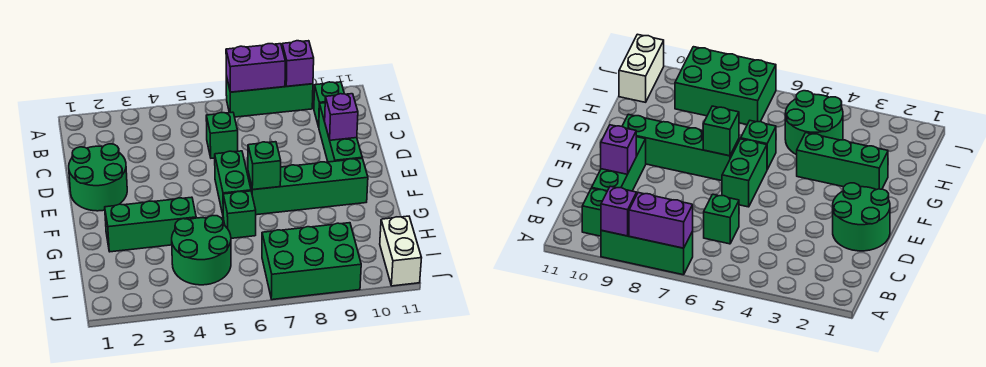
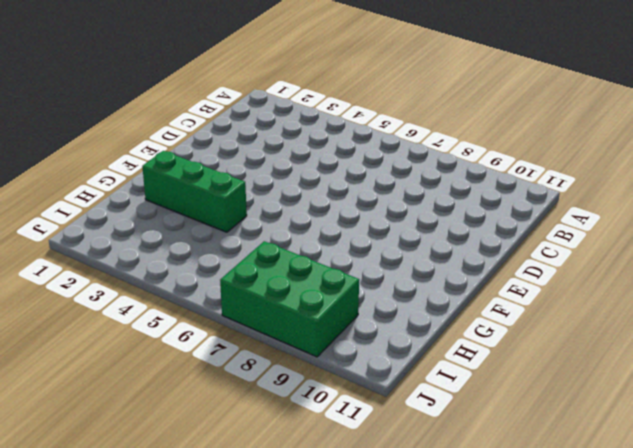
none -> green 1x3 brick [226,76,313,117]
none -> green 1x1 brick [314,82,344,127]
none -> green 1x1 brick [206,112,238,158]

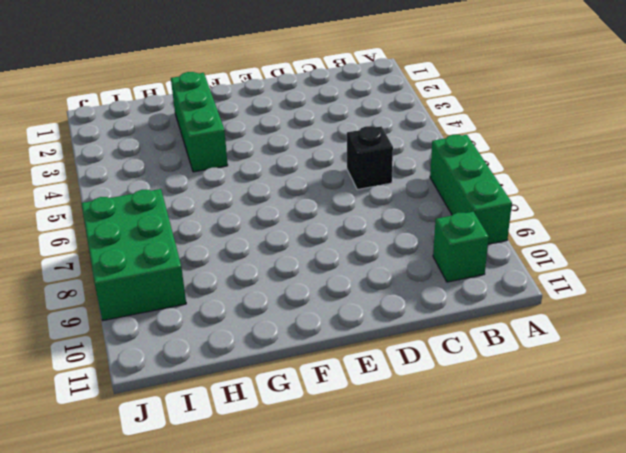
black 1x1 brick [347,126,393,190] -> green 1x1 brick [206,112,238,158]
none -> green 1x3 brick [319,103,362,162]
none -> green 2x2 round brick [69,144,127,211]
none -> green 1x2 brick [215,151,251,214]

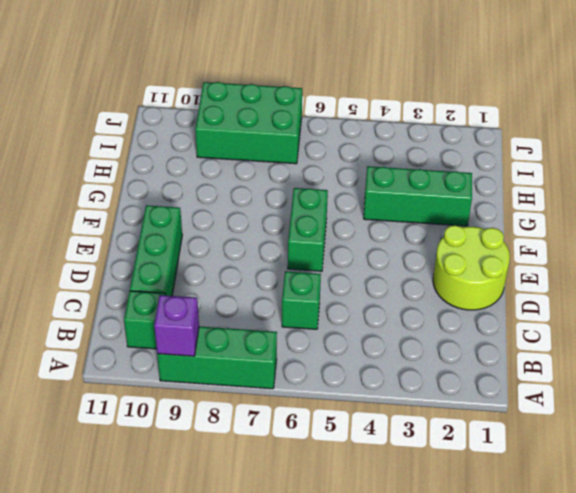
lime 2x2 round brick [433,225,510,310] -> green 2x2 round brick [69,144,127,211]
none -> green 1x4 brick [248,158,368,215]
none -> green 1x1 brick [223,191,256,238]
none -> green 2x2 round brick [172,216,231,285]

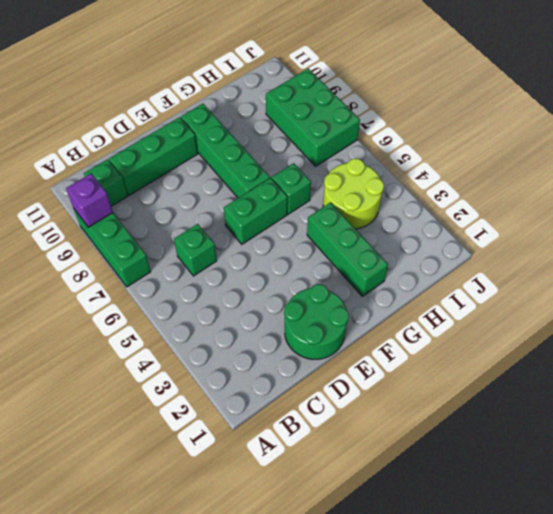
lime 2x2 round brick [323,158,384,229] -> green 2x2 round brick [172,216,231,285]
none -> white 1x2 brick [380,216,421,286]
none -> purple 1x2 brick [226,44,285,92]
none -> purple 1x1 brick [325,94,358,140]

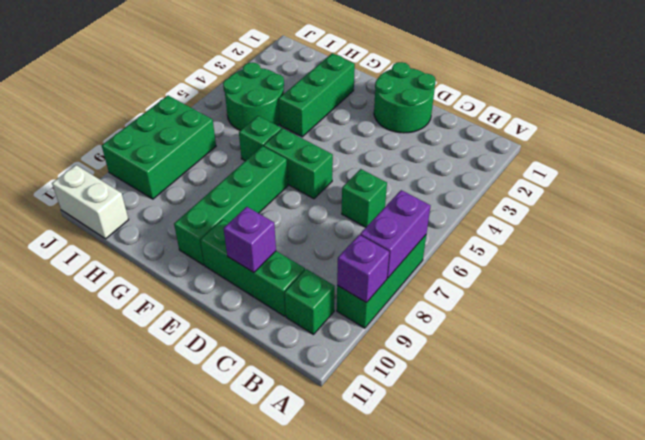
none -> green 1x1 brick [248,142,281,190]

